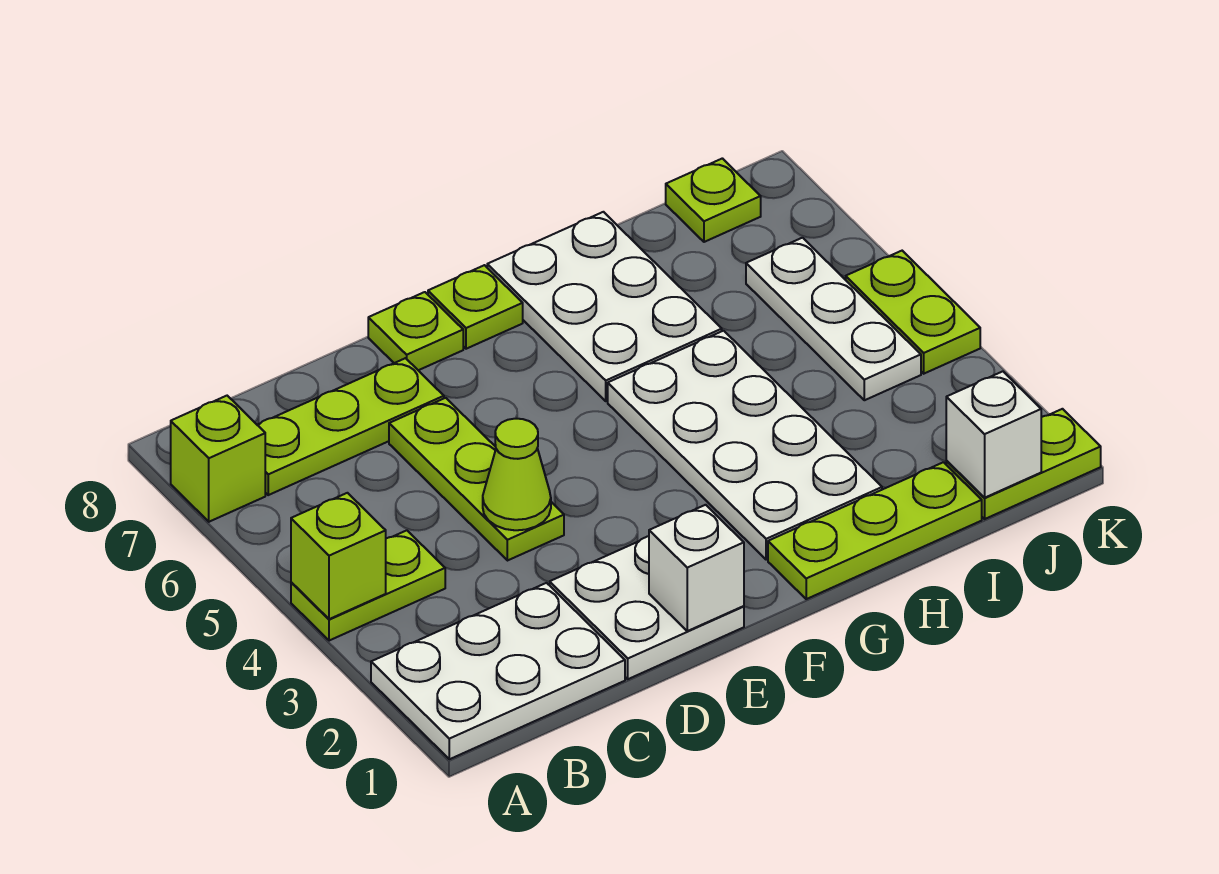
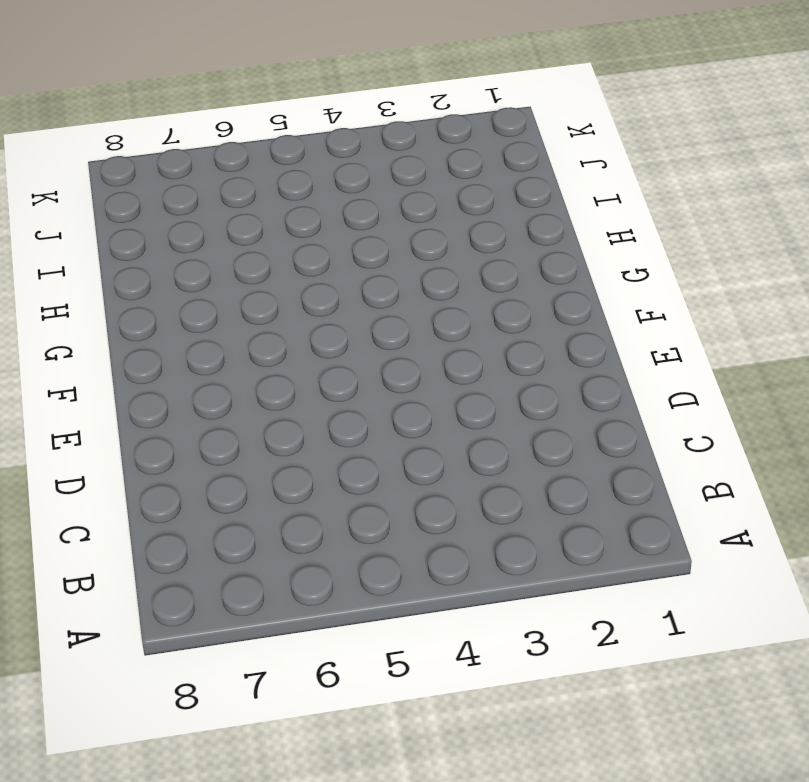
none -> white 2x3 plate [371,583,625,759]
none -> lime 1x2 plate [291,530,445,641]
none -> lime 1x1 brick [171,396,265,522]

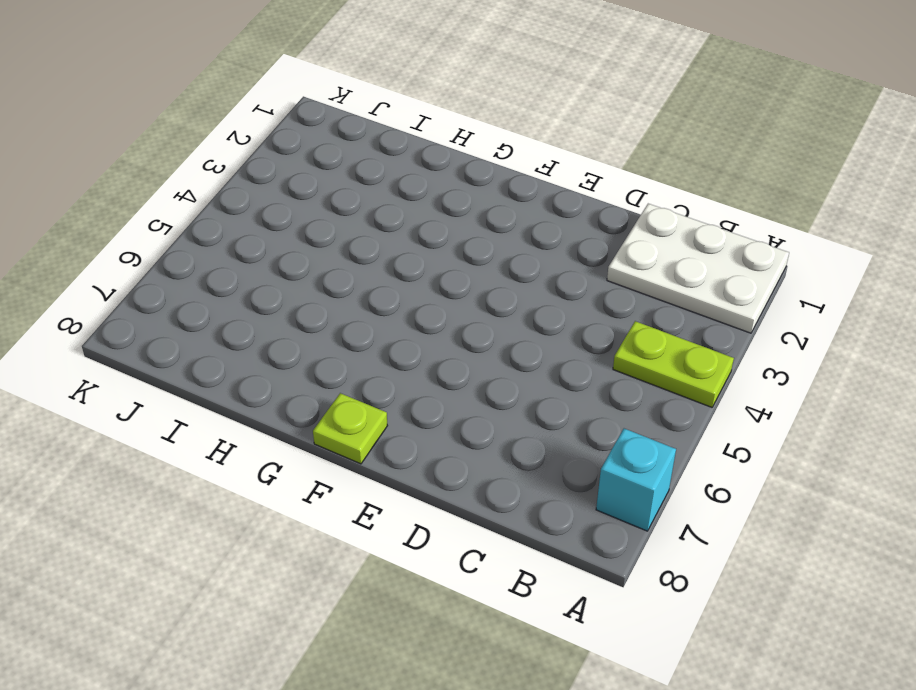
cyan 1x1 brick [596,429,676,531] -> lime 1x1 brick [171,396,265,522]
none -> lime 1x3 plate [258,358,444,495]
none -> white 2x2 plate [550,536,744,679]
none -> lime 1x3 plate [389,398,564,561]

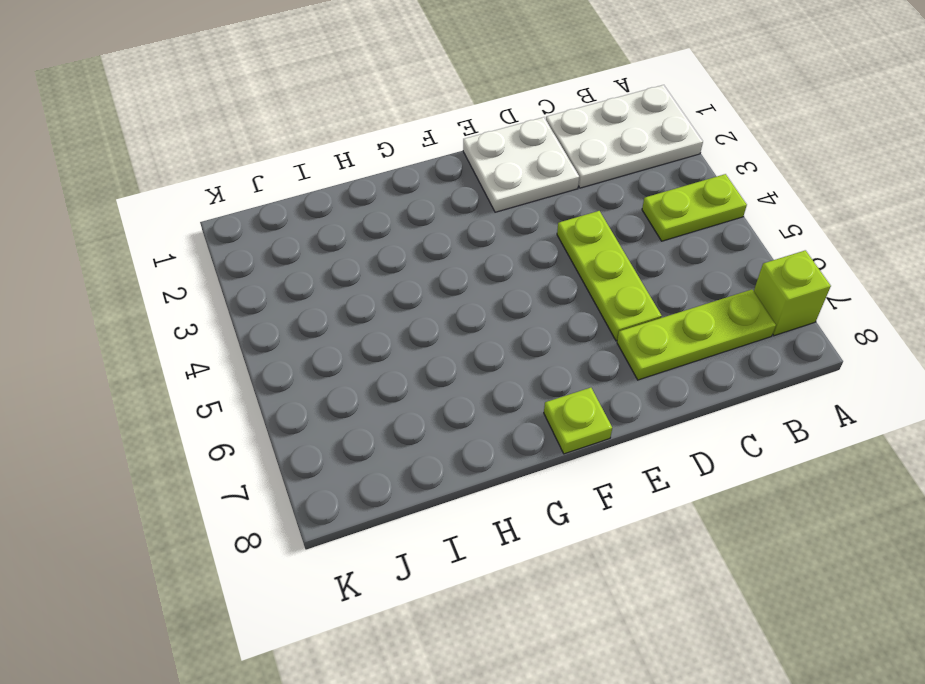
none -> lime 1x1 plate [368,292,463,370]
none -> lime 1x3 plate [768,462,982,599]
none -> white 2x4 plate [608,331,882,560]

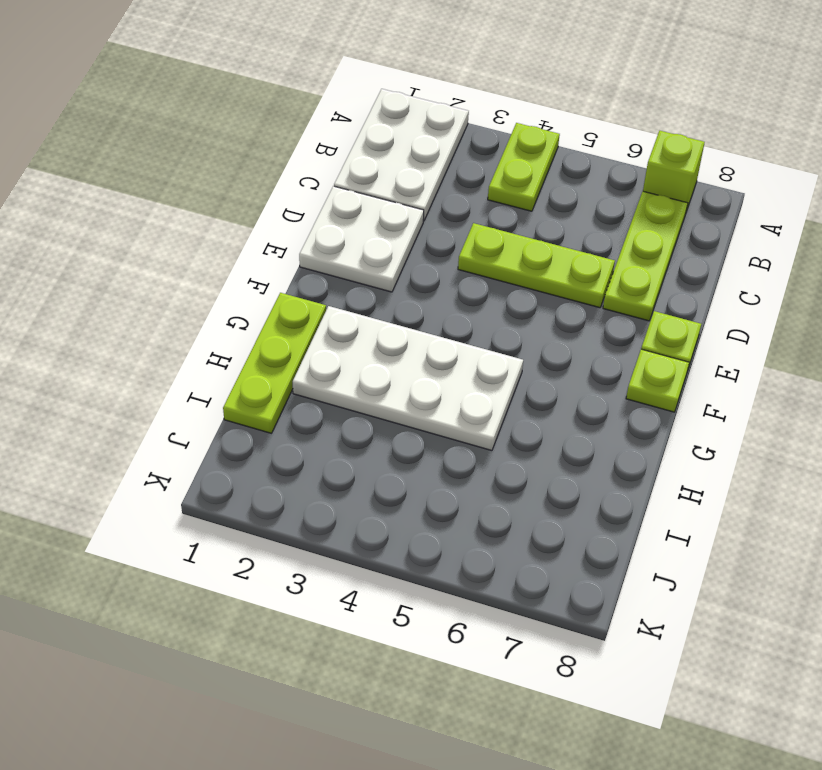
none -> white 2x3 plate [487,212,722,401]
none -> lime 1x2 plate [946,409,1101,519]
none -> white 1x3 plate [746,238,921,400]

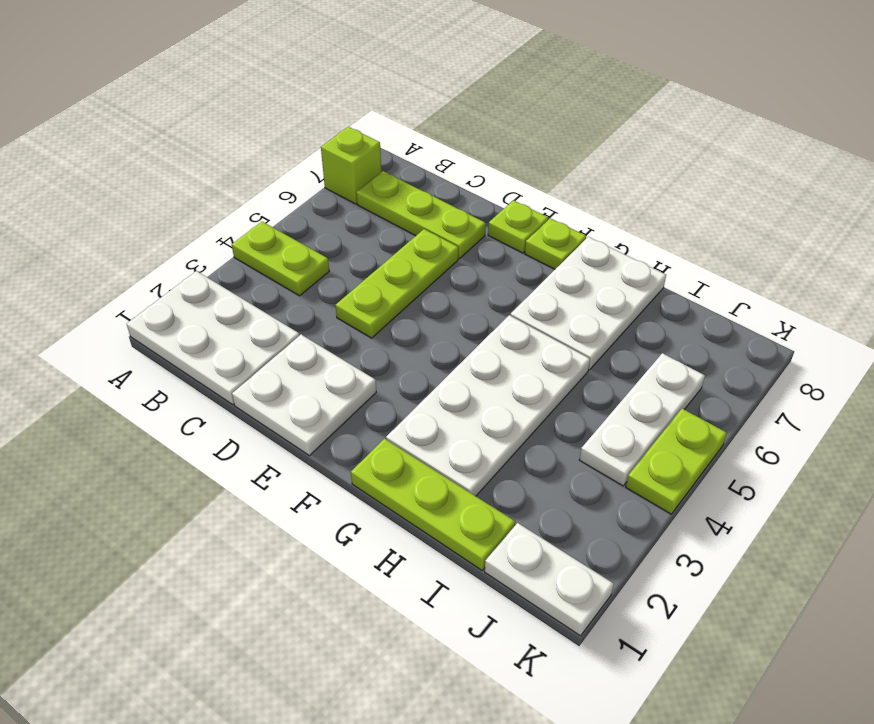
white 1x2 plate [485,523,614,636] -> lime 1x2 plate [946,409,1101,519]
none -> lime 1x1 plate [666,158,761,242]
none -> lime 1x1 brick [291,493,386,619]
none -> lime 1x1 cone [483,419,551,530]

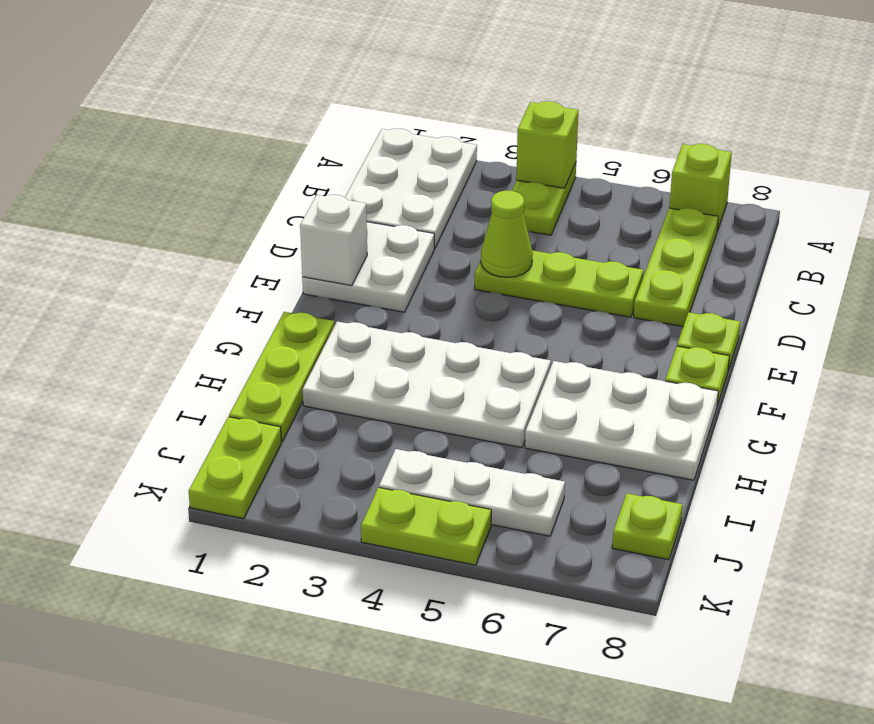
none -> white 1x1 brick [946,371,1041,498]

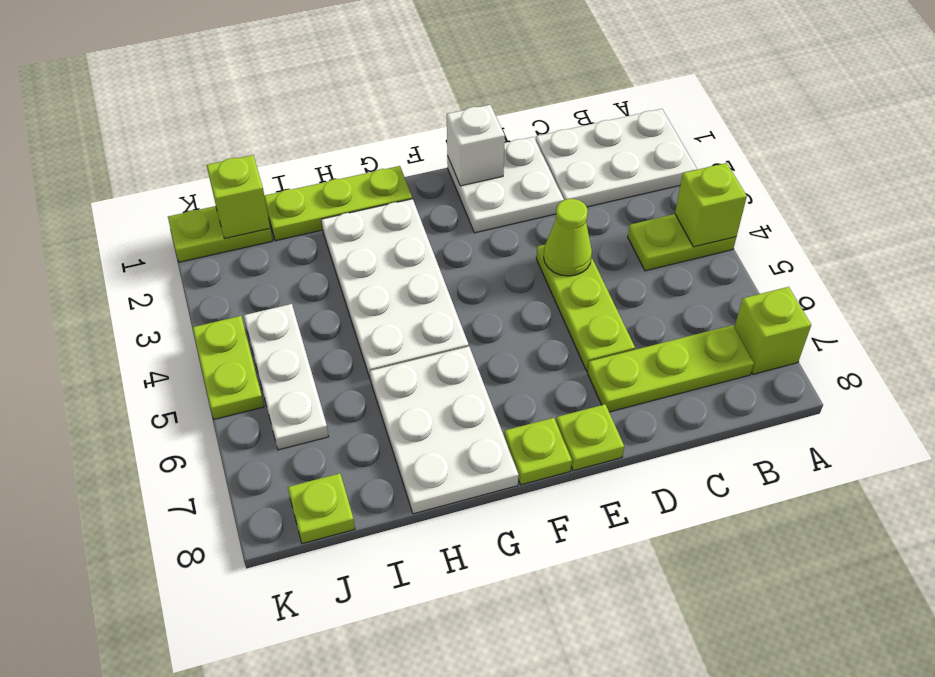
lime 1x1 brick [207,155,270,239] -> white 1x1 brick [946,371,1041,498]

